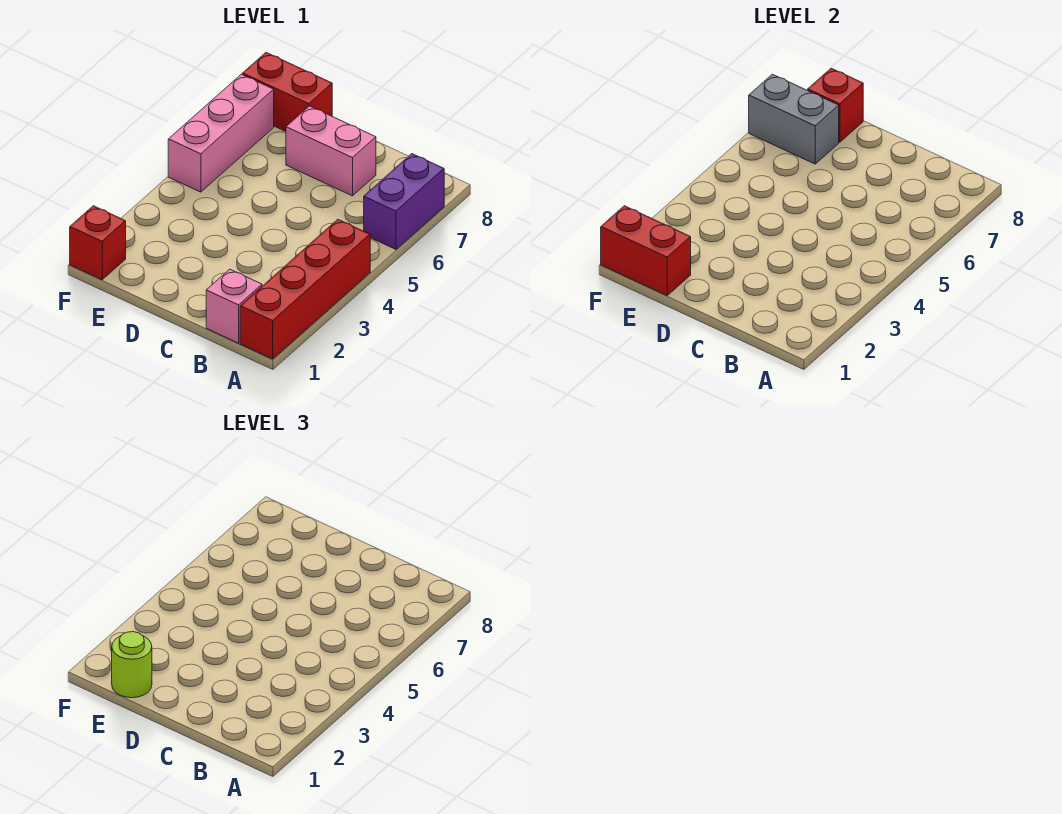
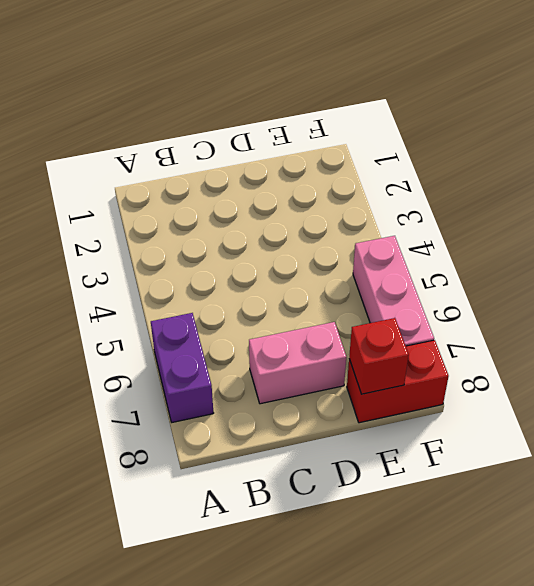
none -> red 1x4 brick [240,219,370,359]
none -> pink 1x1 brick [206,269,262,343]

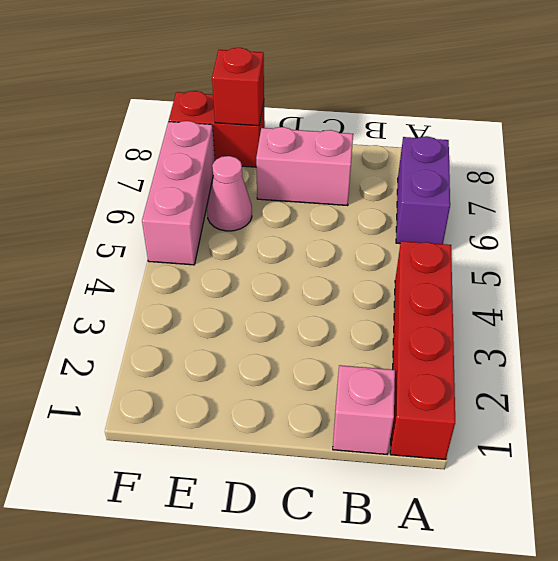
pink 1x1 cone [207,156,252,231] -> none
none -> red 1x1 brick [70,206,126,280]
none -> red 1x2 brick [601,206,691,295]

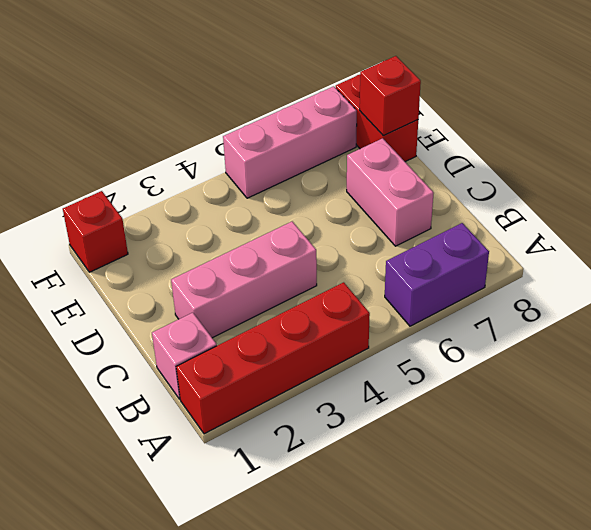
pink 1x3 brick [171,222,317,338] -> none
none -> red 1x2 brick [601,206,691,295]
none -> grey 1x2 brick [749,74,839,164]

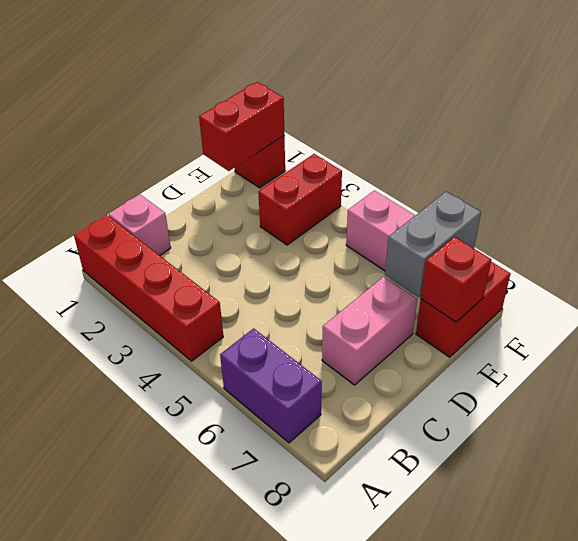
red 1x2 brick [258,154,342,245] -> none
none -> lime 1x1 round brick [112,632,152,698]

